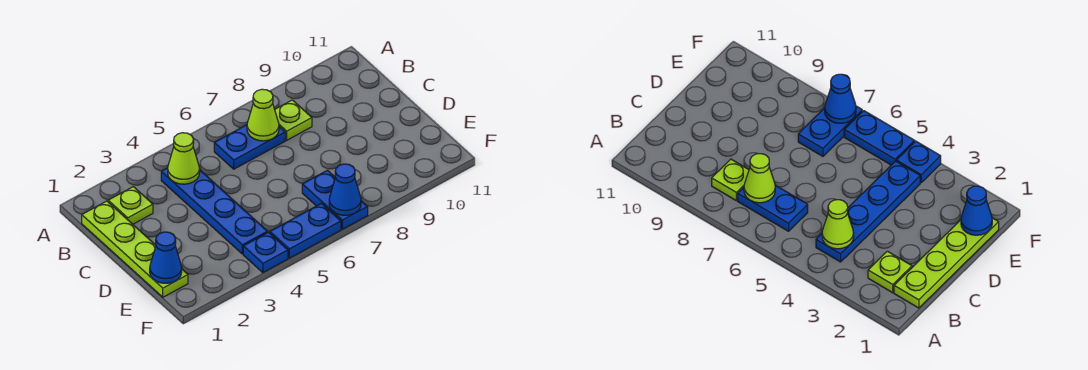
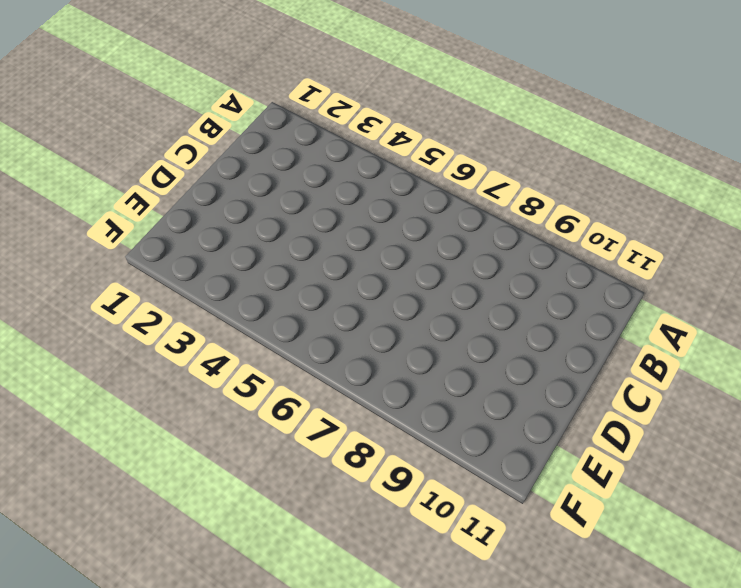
none -> lime 1x4 plate [82,201,188,297]
none -> lime 1x1 plate [108,187,153,224]
none -> blue 1x4 plate [161,168,268,254]

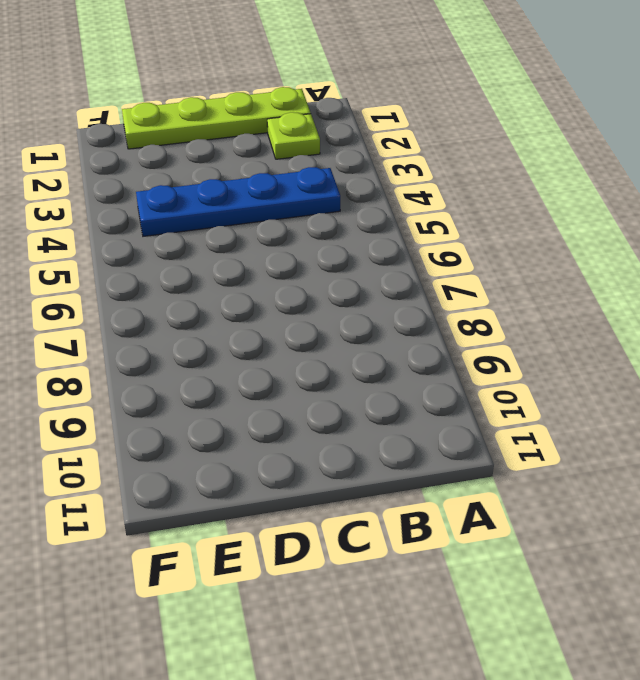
none -> blue 1x2 plate [214,125,285,169]
none -> lime 1x1 plate [275,100,312,140]
none -> blue 1x2 plate [302,170,368,229]

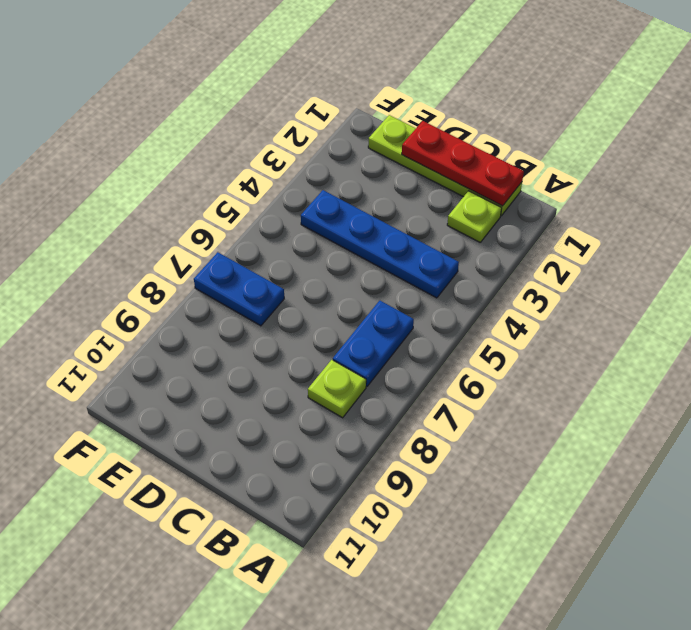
red 1x3 plate [402,121,524,206] -> none
none -> blue 1x1 plate [243,232,288,273]
none -> blue 1x2 plate [270,203,341,258]
none -> lime 1x1 cone [168,133,200,184]

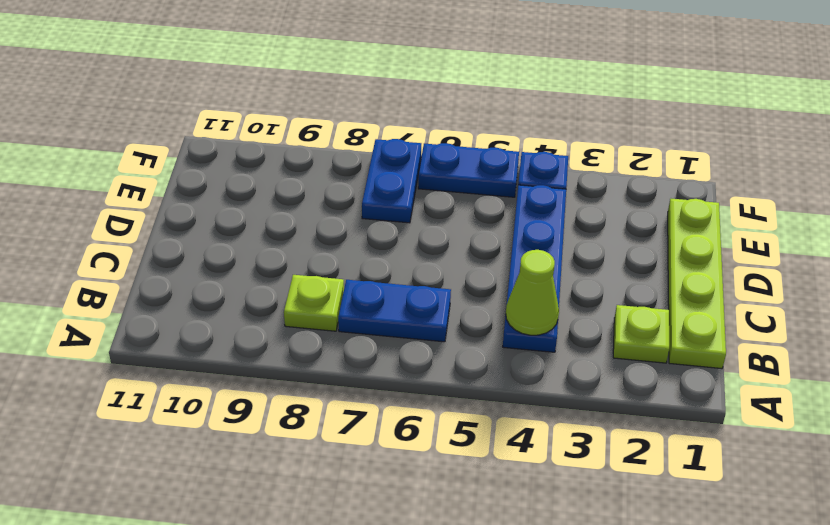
none -> lime 1x1 cone [247,89,279,141]
none -> blue 1x1 cone [150,232,182,283]
none -> blue 1x1 cone [329,164,361,215]

